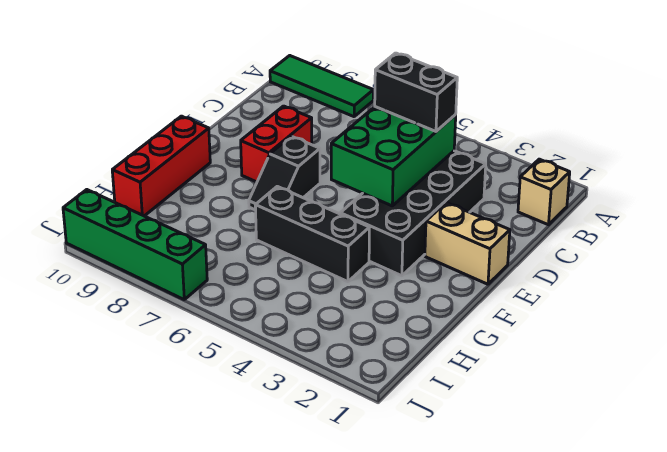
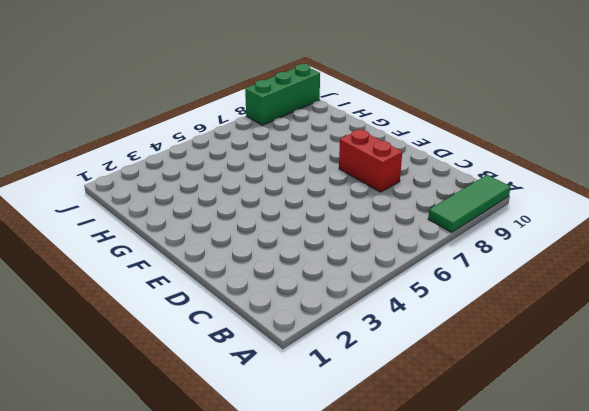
green 1x3 brick [245,64,320,125] -> green 1x4 brick [63,190,207,299]
none -> tan 1x1 brick [518,159,570,225]
none -> black 2x4 brick [340,151,486,276]

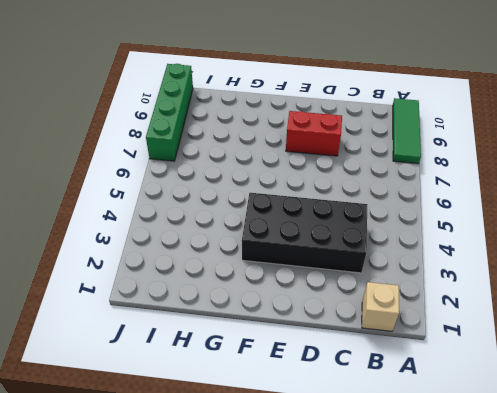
none -> tan 1x2 brick [425,203,510,284]
none -> black 1x2 slope [249,136,320,210]

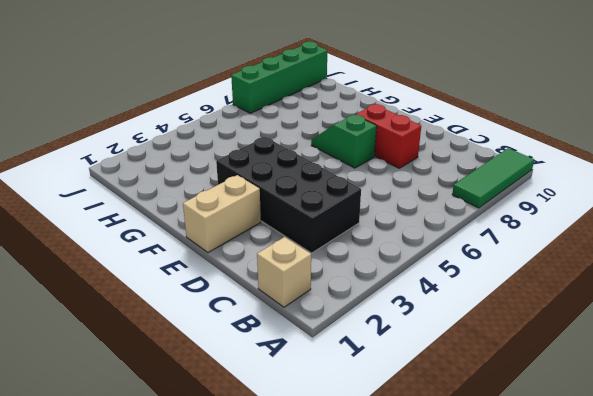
green 1x2 slope [311,115,377,168] -> black 1x2 slope [249,136,320,210]
none -> red 1x3 brick [112,116,210,216]
none -> black 1x3 brick [255,186,369,282]

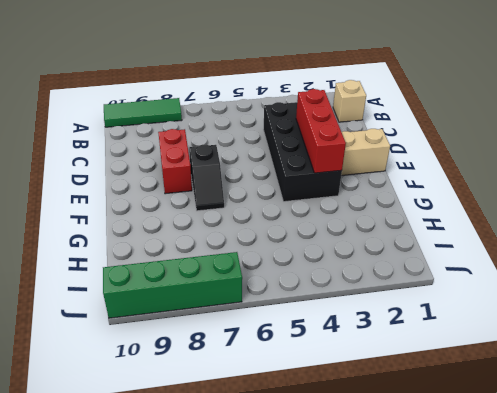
red 1x3 brick [296,89,346,173] -> red 1x3 brick moved to [112,116,210,216]
none -> black 1x3 brick [255,186,369,282]
none -> green 2x3 brick [331,107,456,206]

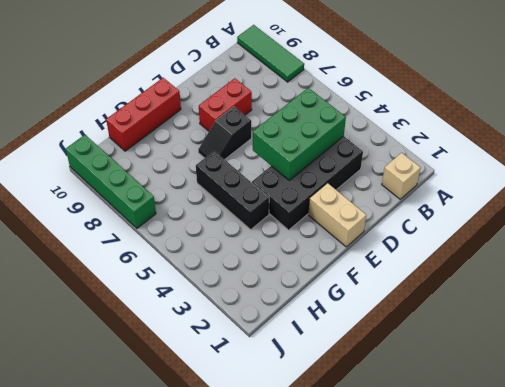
none -> black 1x2 brick [375,53,457,131]

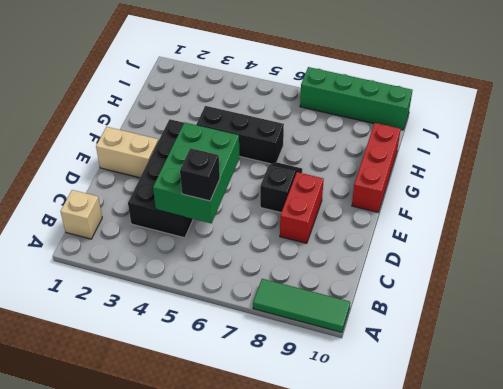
black 1x1 brick [180,148,220,201] -> black 1x2 brick [375,53,457,131]

